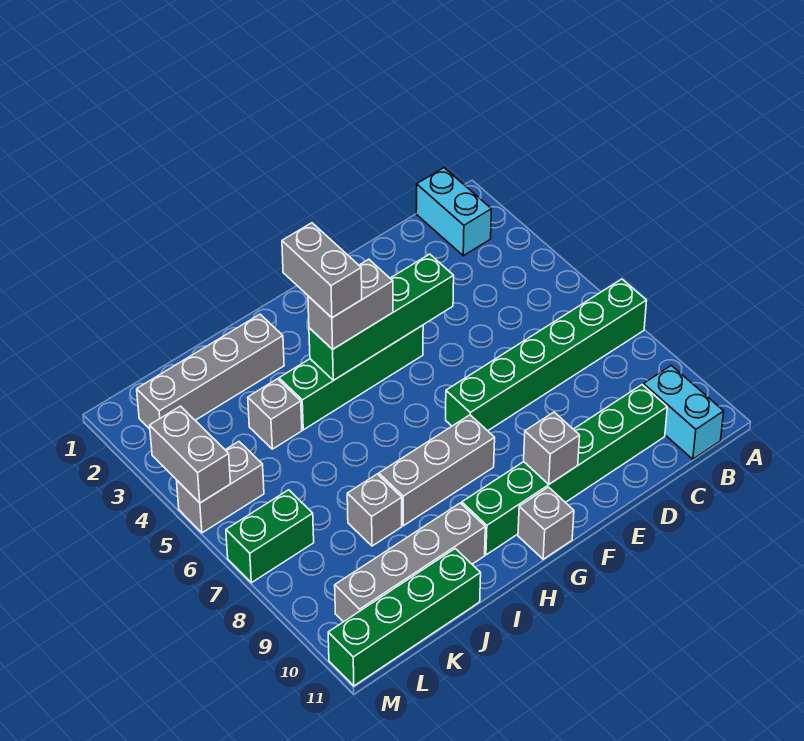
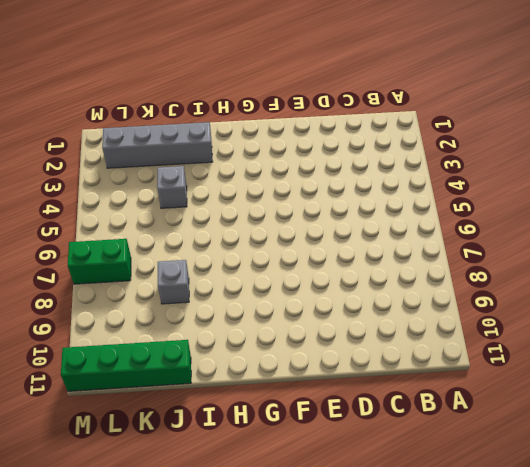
none -> green 1x6 brick [446,279,647,431]
none -> cyan 1x2 brick [416,168,491,256]
none -> cyan 1x2 brick [643,365,724,459]

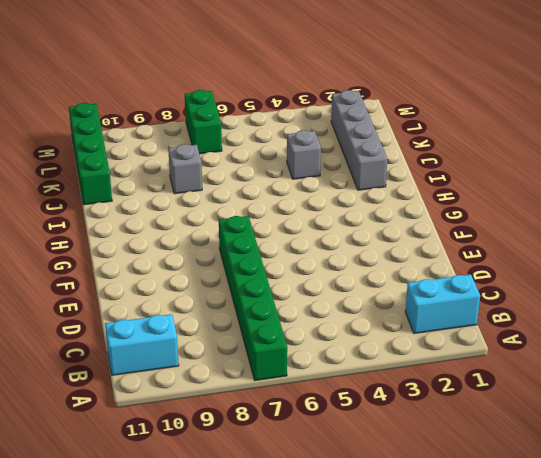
none -> green 1x6 brick [462,385,667,555]
none -> green 1x4 brick [279,325,423,430]
none -> grey 1x3 brick [379,415,495,526]

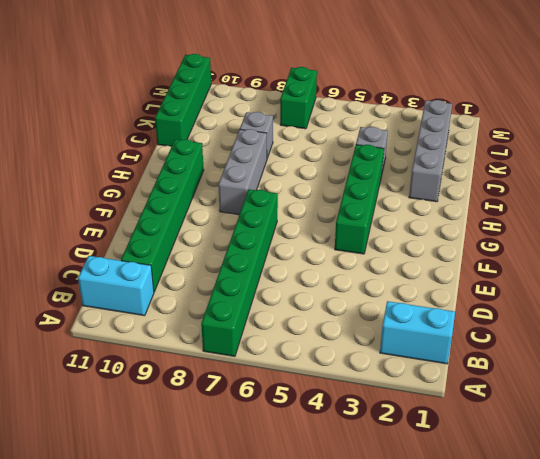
none -> grey 1x1 brick [518,487,574,559]
none -> grey 1x4 brick [335,503,485,622]
none -> grey 1x2 brick [177,442,264,533]

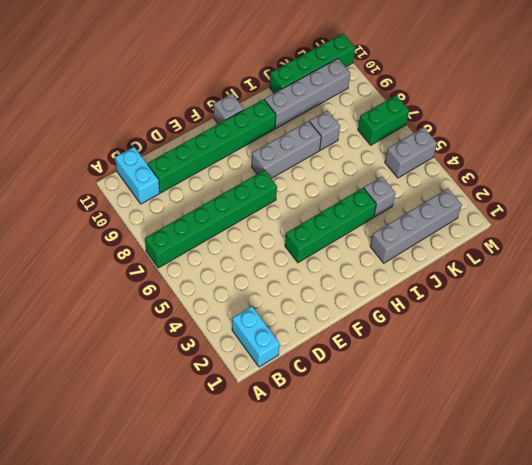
none -> green 1x4 brick [309,254,454,380]
none -> grey 1x1 brick [524,412,580,484]
none -> grey 1x2 brick [150,406,231,503]

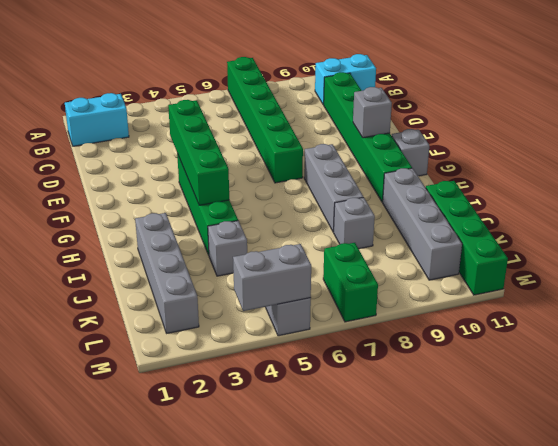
none -> grey 1x2 brick [308,259,393,349]
none -> grey 1x2 brick [282,223,362,318]

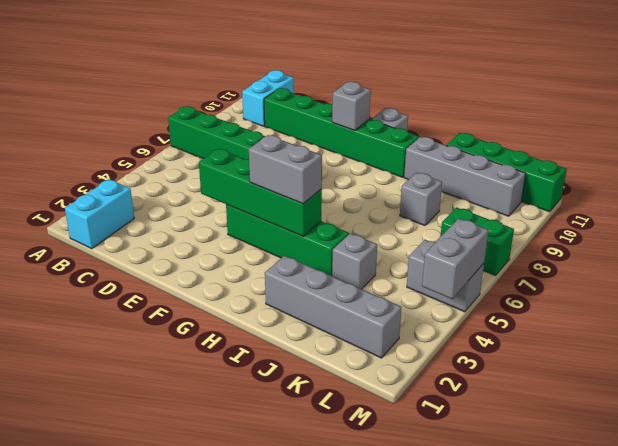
none -> grey 1x3 brick [379,415,495,526]
none -> grey 1x2 brick [282,223,362,318]

